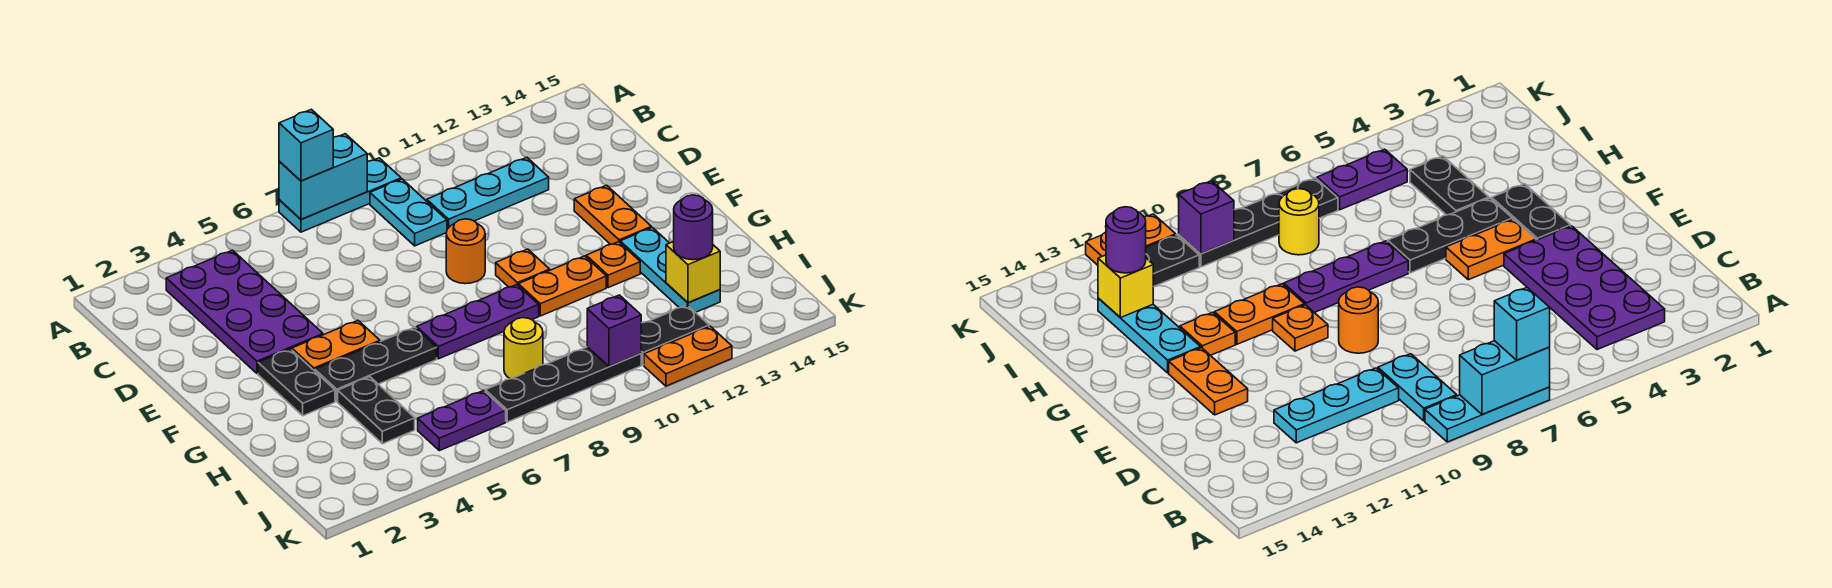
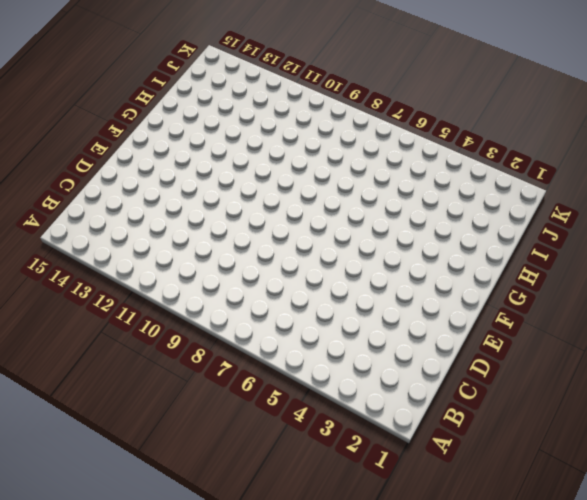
none -> cyan 1x3 plate [279,158,401,232]
none -> purple 2x4 plate [166,250,323,374]
none -> cyan 1x2 plate [370,179,447,246]

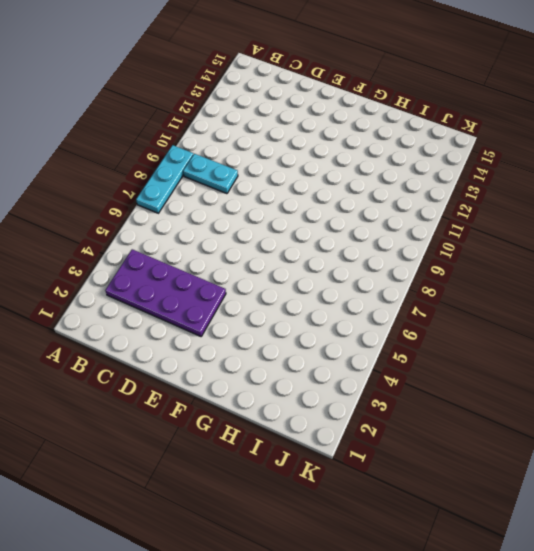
none -> cyan 1x3 plate [427,157,549,229]
none -> orange 1x1 round brick [446,219,485,284]
none -> orange 1x2 plate [574,185,651,244]

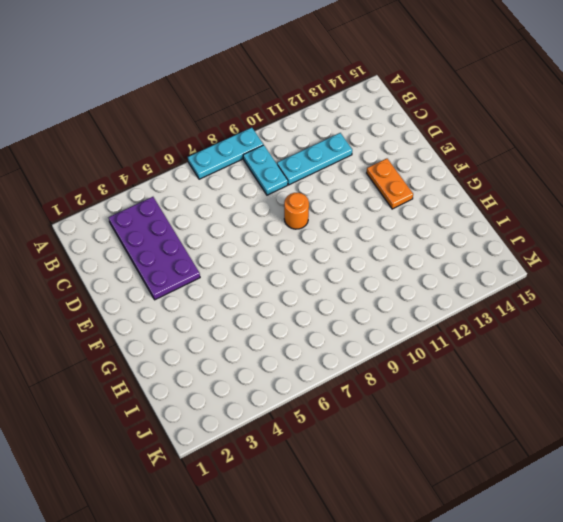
none -> black 1x2 plate [258,349,335,416]
none -> orange 1x2 plate [292,320,380,371]
none -> orange 1x1 plate [496,249,550,287]

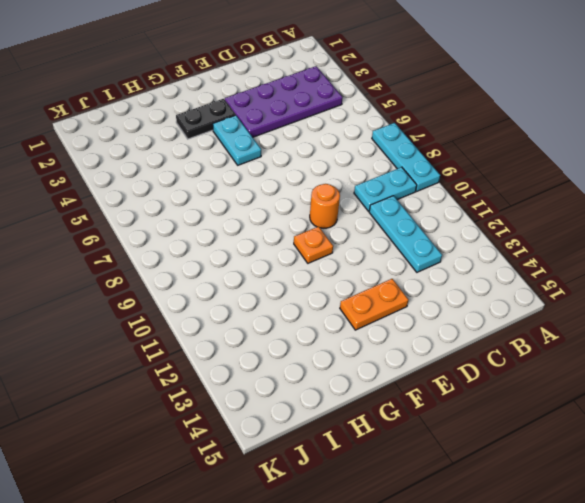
cyan 1x2 plate [213,115,261,165] -> orange 1x2 plate [292,320,380,371]
none -> black 1x3 plate [315,327,437,401]
none -> purple 1x3 plate [417,285,539,359]
none -> orange 1x2 plate [518,256,606,316]

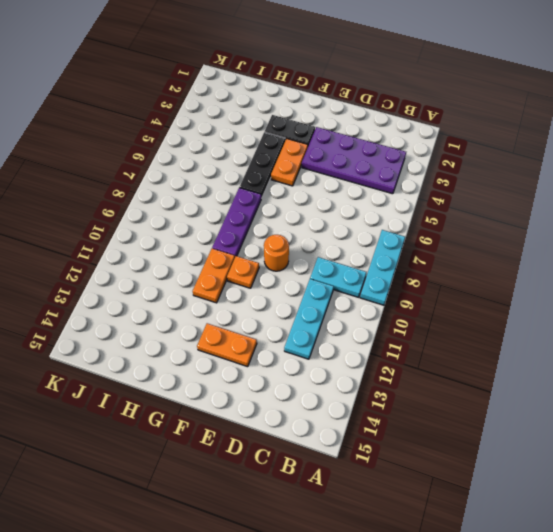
none -> orange 1x1 plate [586,242,640,288]
none -> cyan 1x3 plate [620,228,720,312]
none -> black 1x2 plate [338,377,415,444]

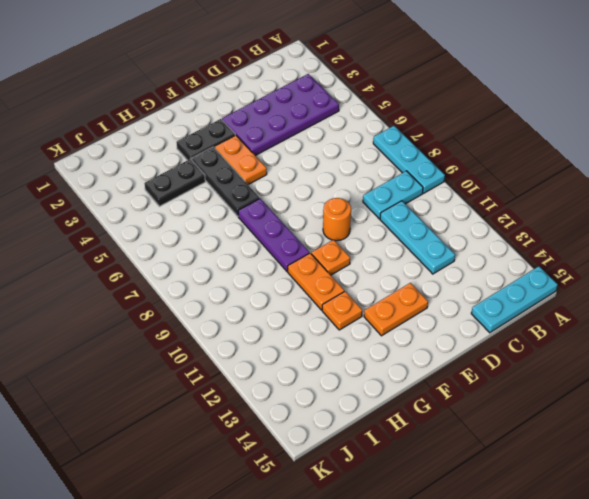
cyan 1x3 plate [471,266,558,333] -> cyan 1x3 plate moved to [620,228,720,312]
none -> yellow 1x1 round brick [504,318,543,379]
none -> purple 1x2 plate [418,391,506,451]
none -> black 1x4 plate [485,347,641,422]

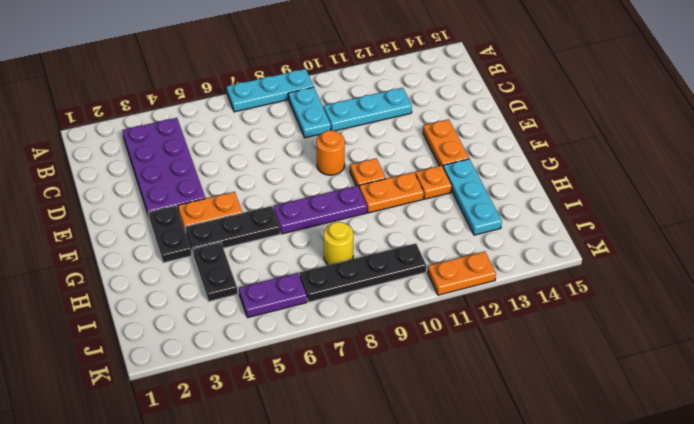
none -> black 1x2 plate [641,305,709,365]
none -> cyan 1x2 brick [279,134,367,219]
none -> yellow 1x1 brick [666,242,720,303]

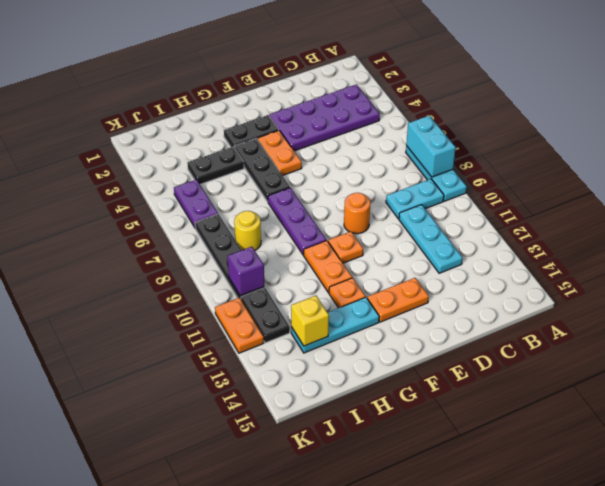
none -> cyan 1x1 brick [279,109,333,181]
none -> purple 1x1 round brick [674,195,713,260]

